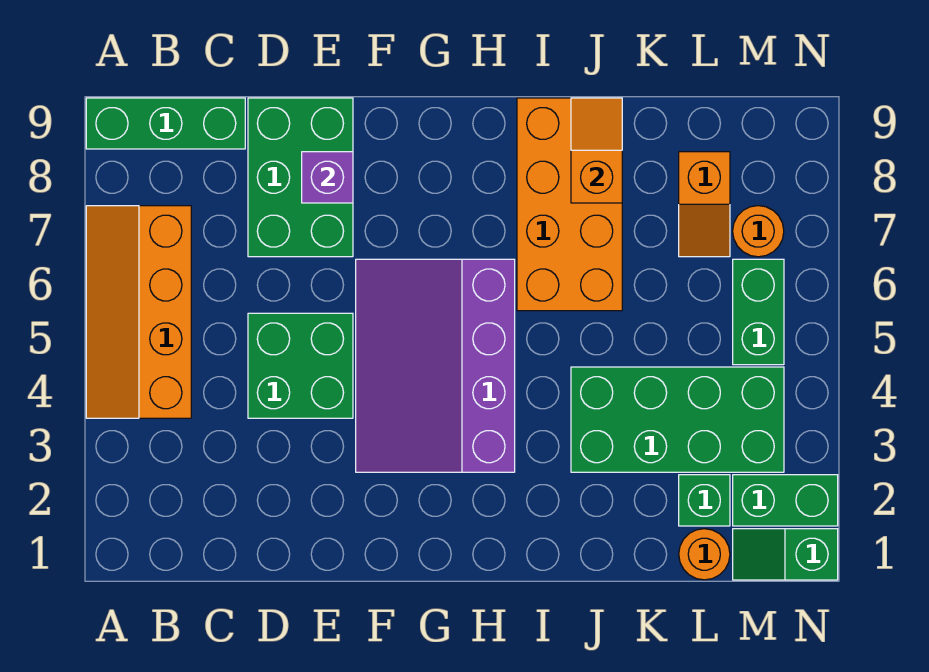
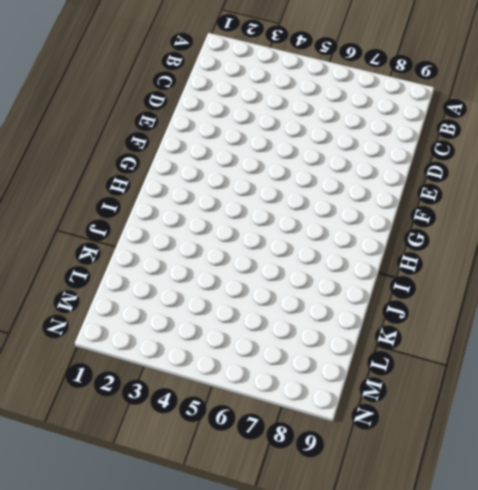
none -> orange 2x4 slope [86,206,191,418]
none -> green 1x3 brick [86,98,245,149]
none -> green 2x2 brick [248,313,353,418]

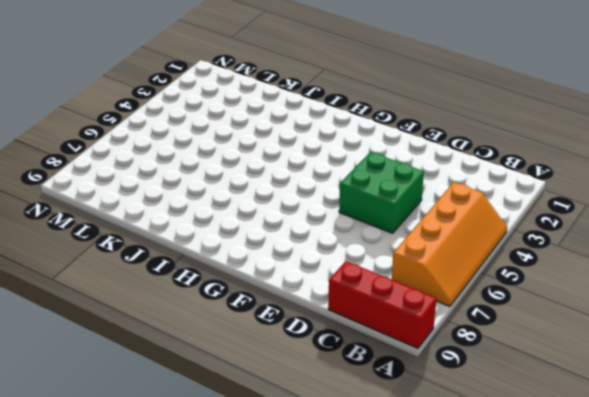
red 1x3 brick [328,261,436,348] -> green 1x3 brick [86,98,245,149]
none -> green 2x3 brick [248,98,353,257]
none -> purple 3x4 slope [356,259,515,472]
none -> orange 2x4 brick [517,98,622,311]

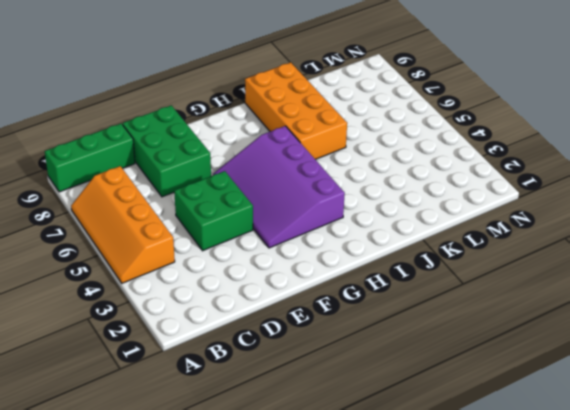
none -> green 2x4 brick [571,367,784,472]
none -> orange 1x1 round brick [679,529,730,580]
none -> green 1x1 brick [679,475,730,526]

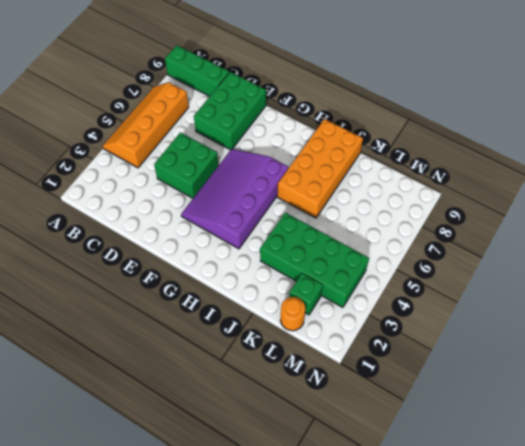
none -> orange 1x2 slope [679,152,730,257]
none -> green 1x2 slope [733,529,838,580]
none -> green 1x2 brick [733,475,838,526]

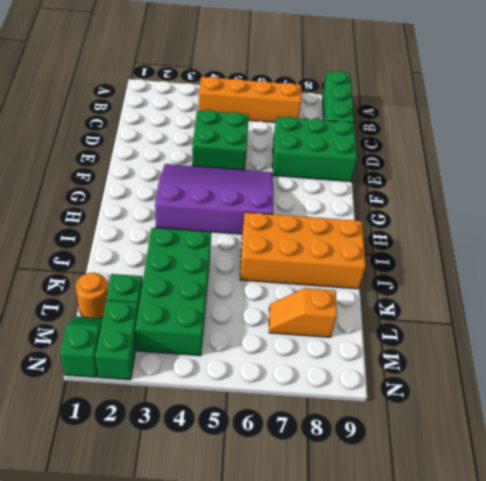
none -> green 1x2 brick [733,259,784,365]
none -> orange 1x1 round brick [733,206,784,257]
none -> purple 1x1 brick [302,152,353,203]

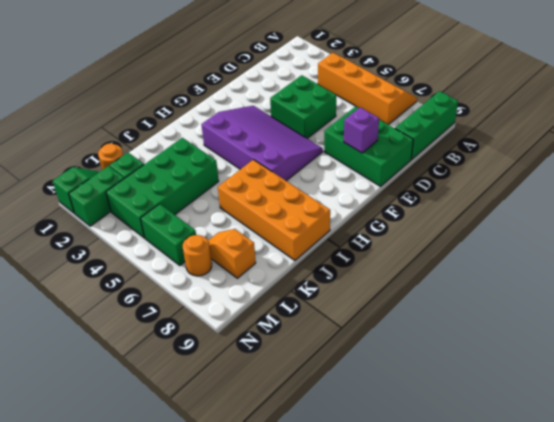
none -> orange 1x2 slope [571,98,622,203]

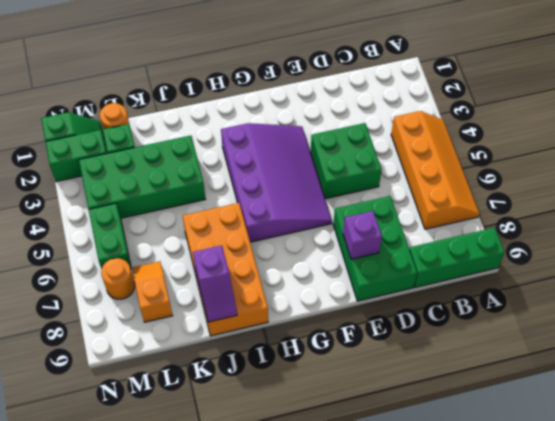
purple 1x2 slope [193,246,237,322] -> orange 1x2 slope [571,98,622,203]

